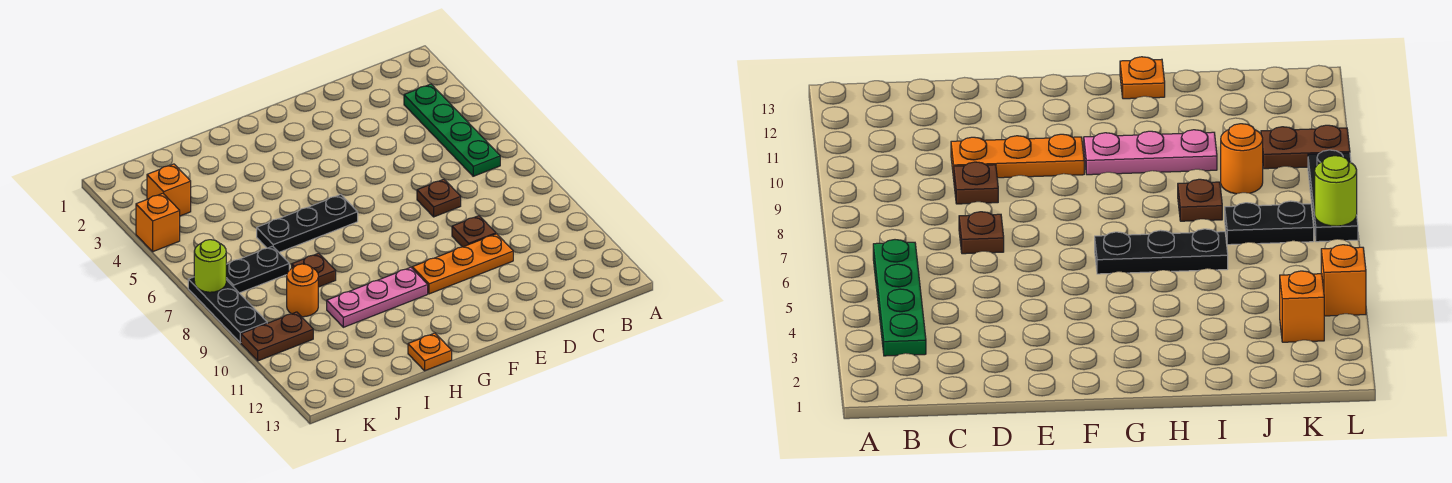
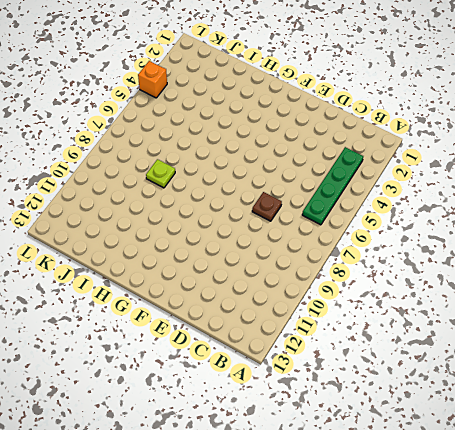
lime 1x1 plate [146,159,175,188] -> brown 1x1 plate [292,253,336,287]
none -> brown 1x1 plate [452,216,496,247]
none -> orange 1x3 plate [412,234,513,294]
none -> black 1x3 plate [257,195,358,252]

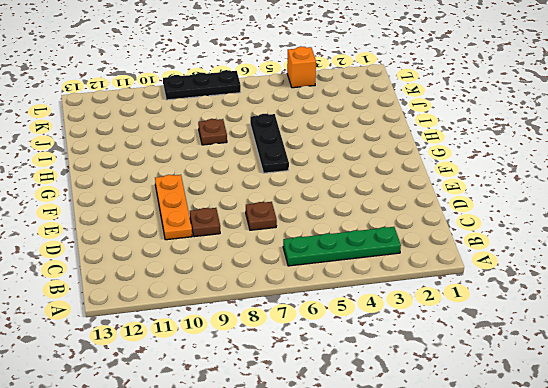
none -> pink 1x3 plate [327,267,428,327]
none -> orange 1x1 plate [408,333,452,371]
none -> black 1x2 plate [226,246,289,293]

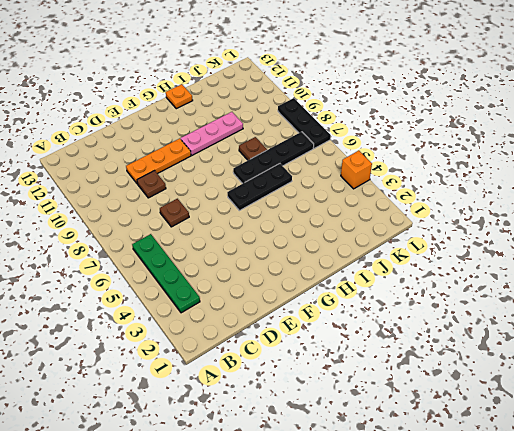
black 1x4 plate [233,132,314,184] -> black 1x2 plate [226,246,289,293]
none -> orange 1x1 round brick [287,264,318,317]
none -> orange 1x1 brick [147,164,191,216]
none -> brown 1x2 plate [241,312,313,361]

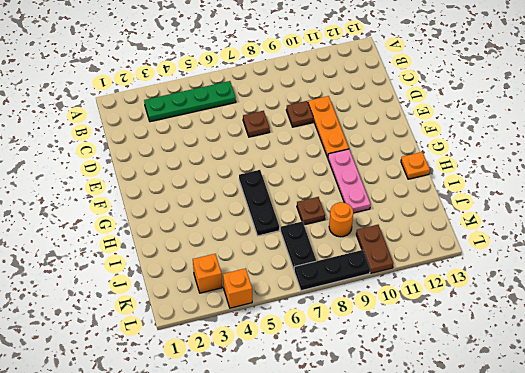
none -> lime 1x1 round brick [194,240,226,292]

